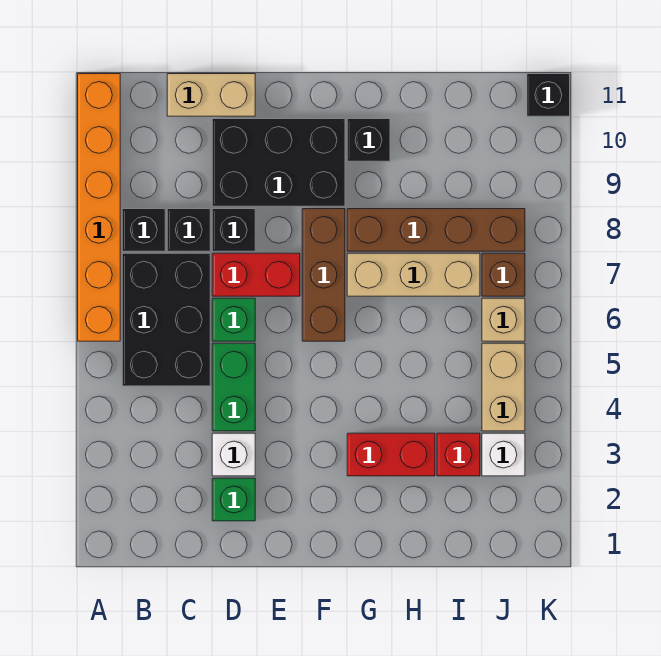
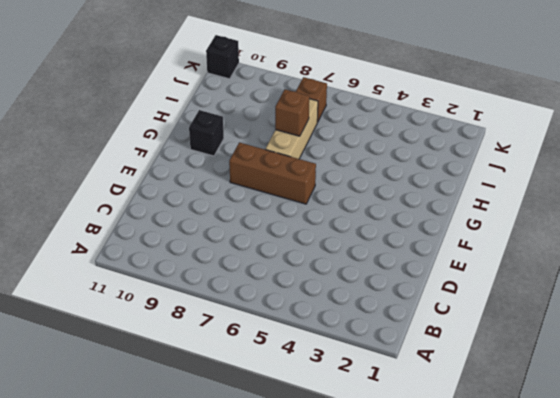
brown 1x1 brick [275,89,309,136] -> none
none -> orange 1x6 brick [78,74,120,341]
none -> black 2x3 brick [122,253,210,386]
none -> black 1x1 brick [122,209,165,251]

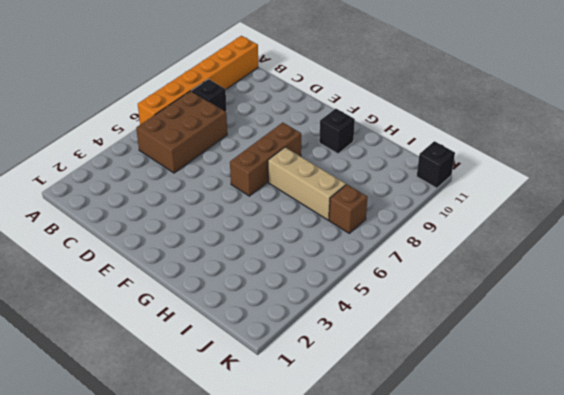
brown 2x3 brick [136,91,227,173] -> black 2x3 brick [122,253,210,386]
none -> black 1x1 brick [167,209,210,251]
none -> tan 1x2 brick [167,74,255,116]
none -> green 1x1 brick [212,478,255,521]

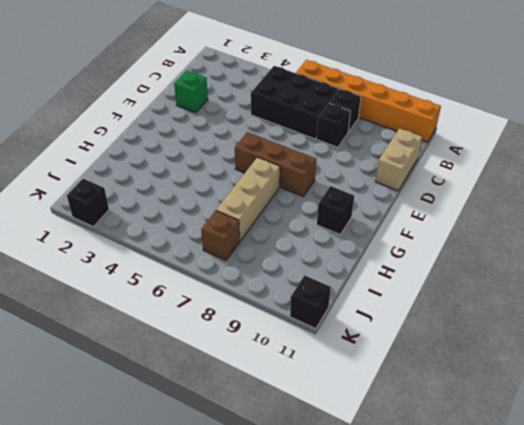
black 1x1 brick [67,179,109,227] -> black 1x1 brick moved to [212,209,255,251]
none -> white 1x1 brick [212,433,255,476]
none -> green 1x2 brick [212,343,255,431]
none -> green 1x1 brick [212,298,255,341]

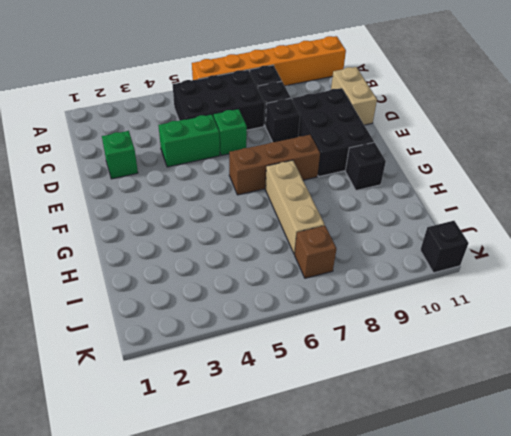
none -> white 1x1 brick [212,433,255,476]
none -> red 1x2 brick [212,253,300,296]
none -> red 1x2 brick [347,433,435,476]

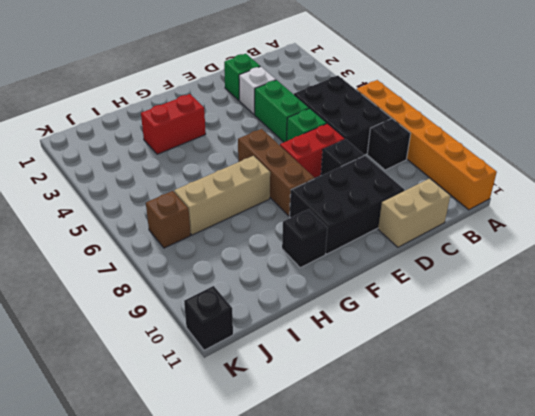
none -> black 1x1 brick [167,209,210,251]
none -> brown 1x4 brick [347,209,525,251]
none -> red 1x1 brick [437,433,480,476]

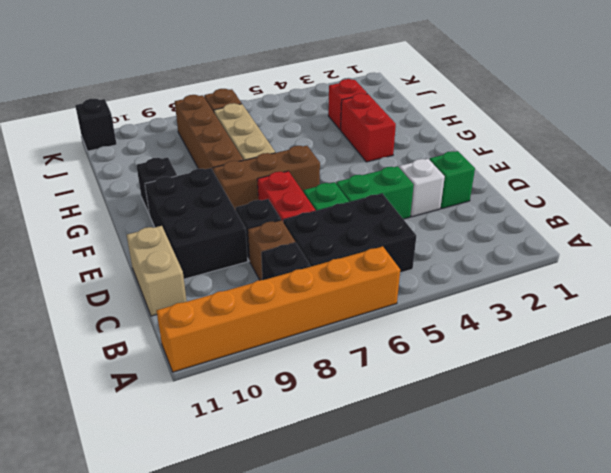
brown 1x1 brick [248,220,295,280] -> black 1x1 brick [167,209,210,251]
none -> white 1x1 brick [482,433,525,476]
none -> tan 1x2 brick [482,343,525,431]
none -> tan 1x1 brick [482,298,525,341]

